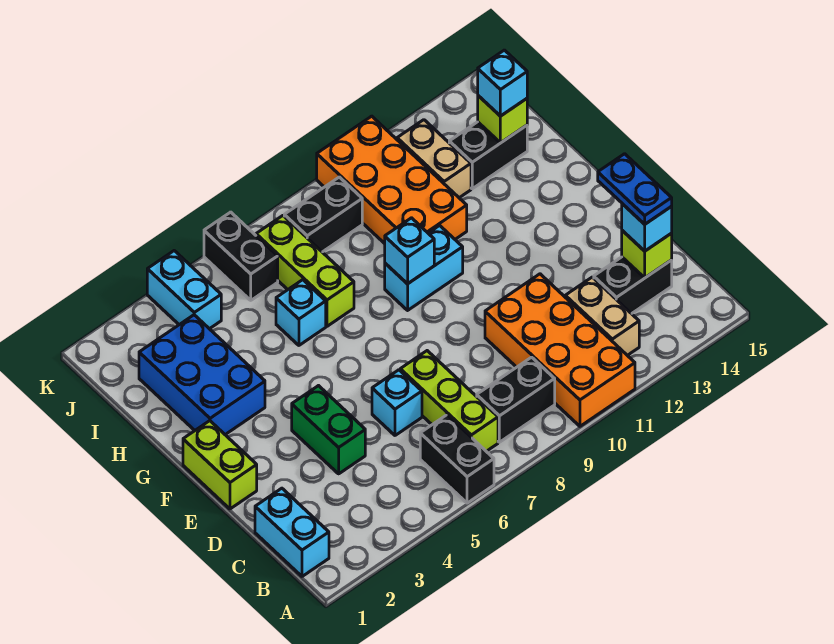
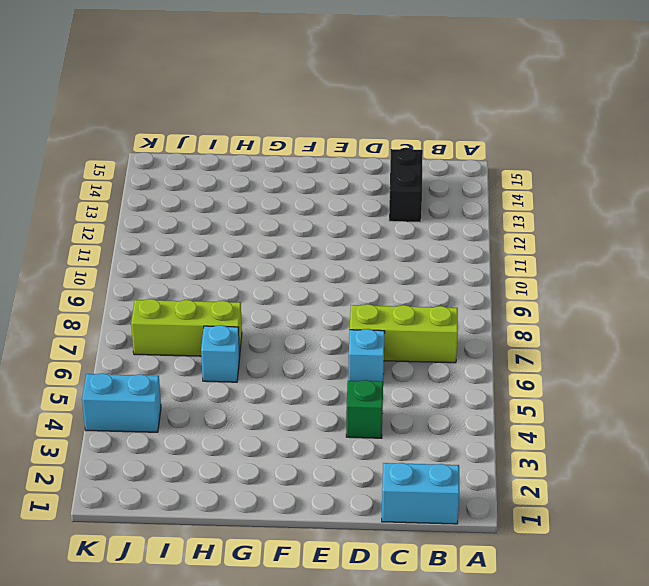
green 1x1 brick [346,380,383,438] -> green 1x2 brick [292,386,365,474]
none -> black 1x2 brick [420,415,494,503]
none -> orange 2x4 brick [485,274,635,426]
none -> black 1x2 brick [477,357,555,442]

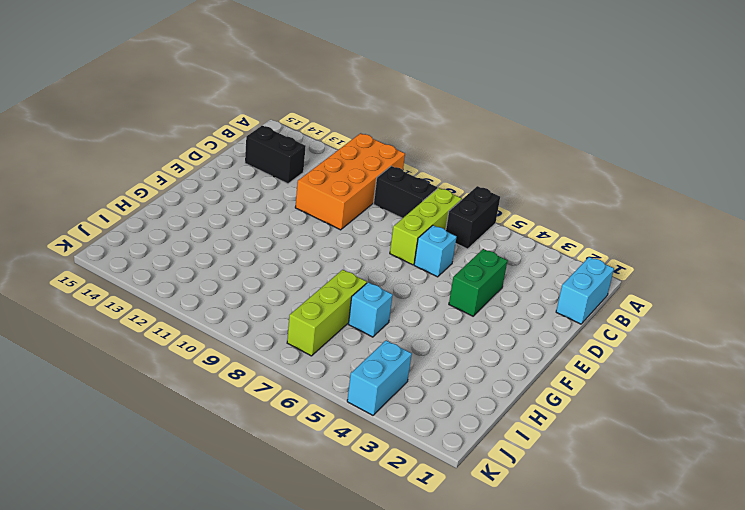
none -> tan 1x2 brick [565,277,639,355]
none -> lime 1x2 brick [183,421,257,509]
none -> blue 2x3 brick [139,315,265,435]

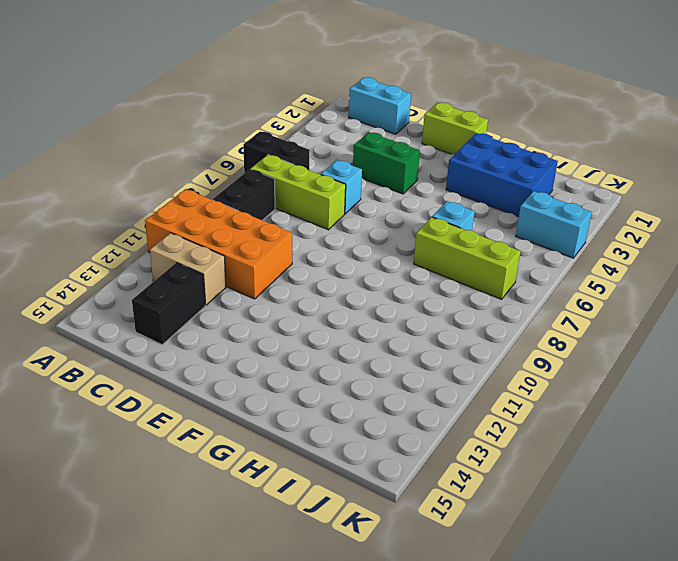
none -> cyan 1x2 brick [385,225,463,310]
none -> orange 2x4 brick [317,116,467,244]
none -> tan 1x2 brick [397,120,471,198]

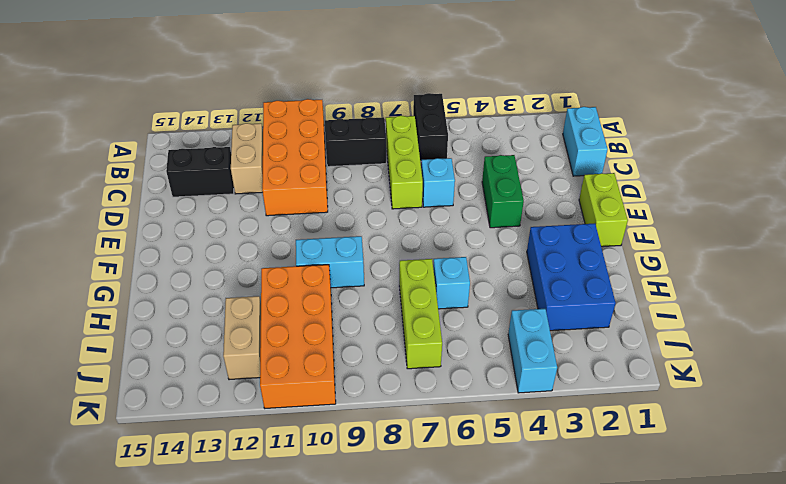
none -> black 1x2 brick [449,122,527,189]
none -> black 1x2 brick [204,212,278,300]
none -> black 1x2 brick [284,177,362,252]

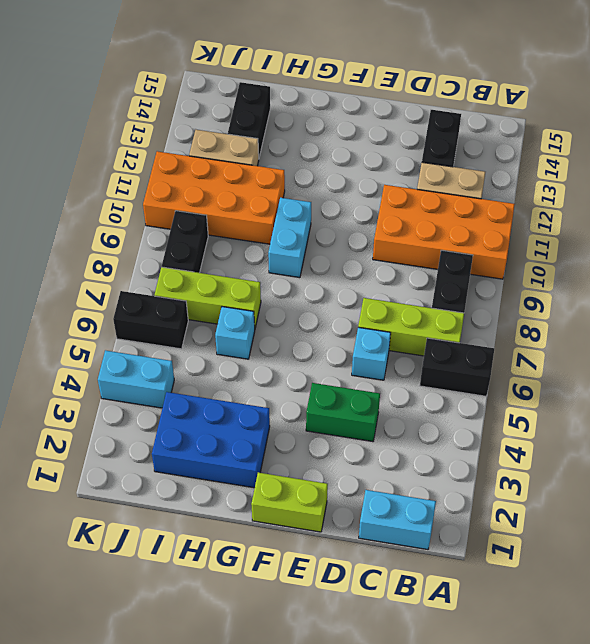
none -> lime 1x1 brick [622,231,672,278]
none -> cyan 1x1 brick [385,218,434,284]
none -> lime 1x1 brick [478,96,527,143]

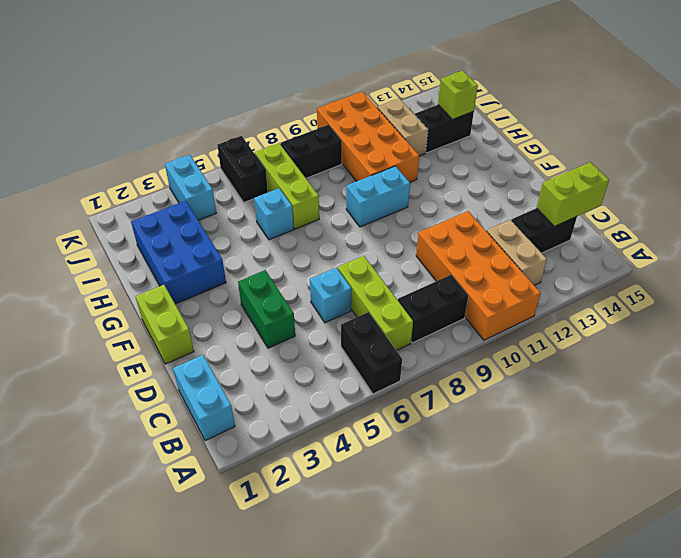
lime 1x2 brick [537,162,609,226] -> lime 1x1 brick [622,231,672,278]
none -> cyan 1x1 brick [385,218,434,284]
none -> cyan 1x1 brick [622,204,672,251]
none -> cyan 1x1 brick [478,50,527,116]

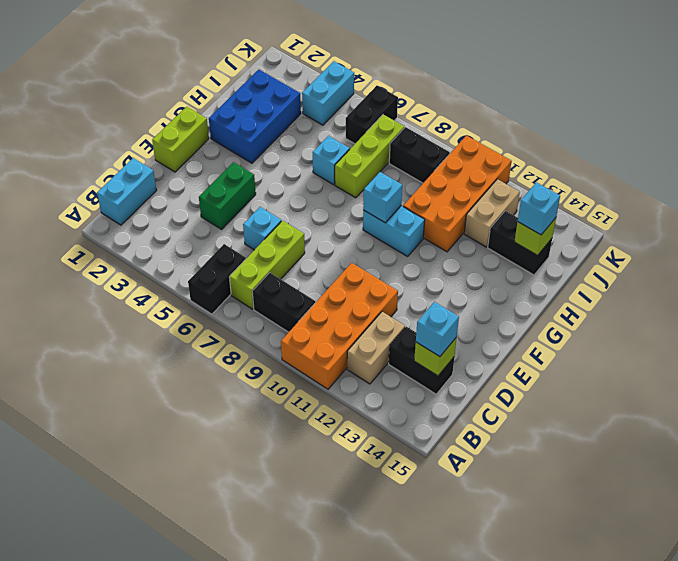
none -> blue 1x2 plate [598,154,672,224]

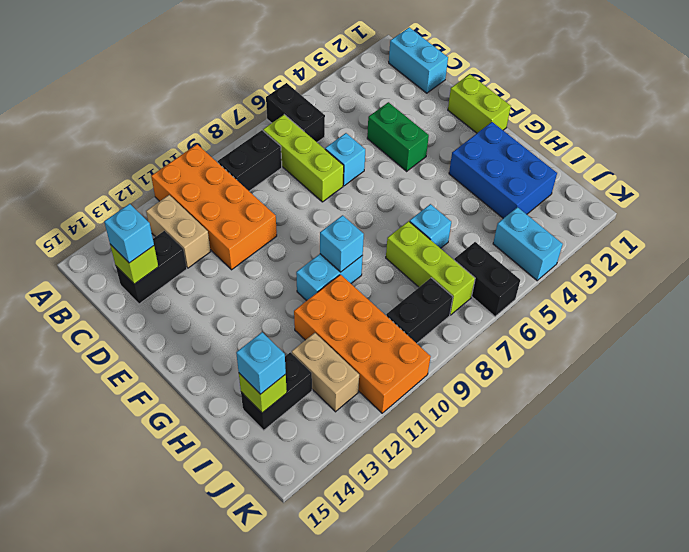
none -> blue 1x2 plate [598,154,672,224]

